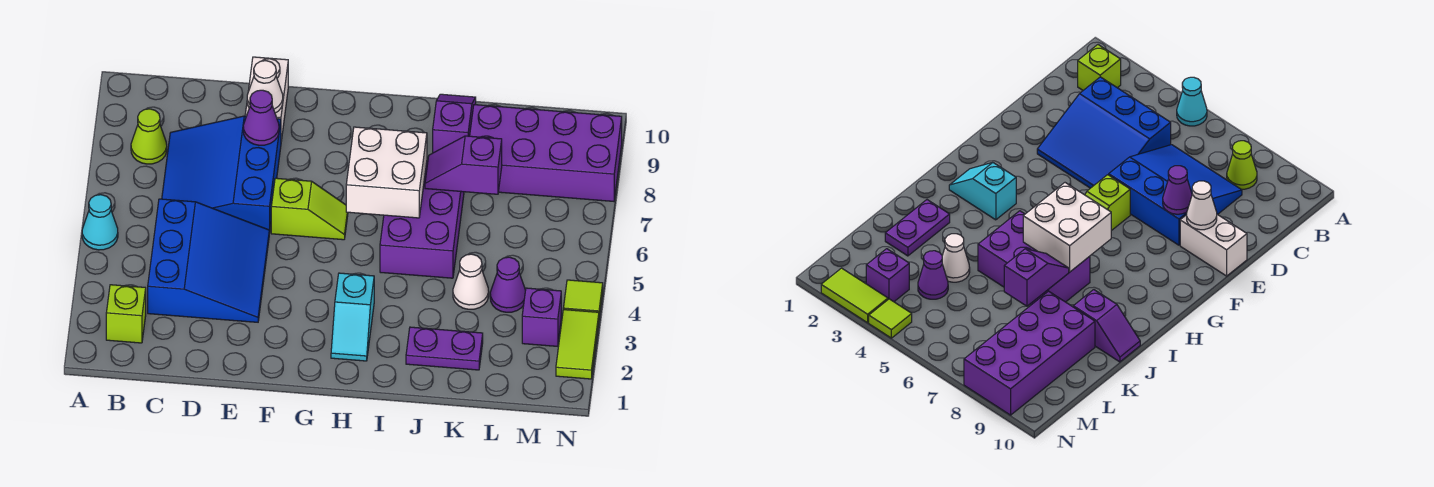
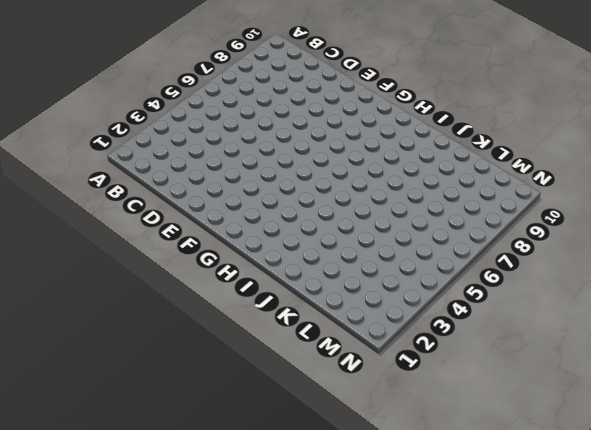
none -> cyan 1x1 cone [82,195,118,250]
none -> lime 1x1 brick [106,285,146,343]
none -> lime 1x1 cone [131,109,167,164]

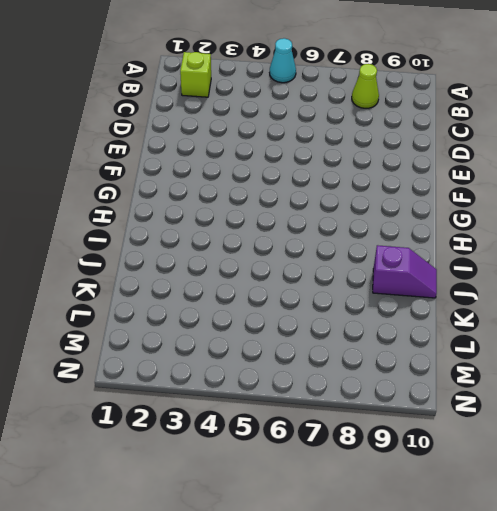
none -> blue 3x3 slope [148,199,269,322]
none -> blue 3x3 slope [162,116,281,233]
none -> white 1x2 brick [245,57,288,141]

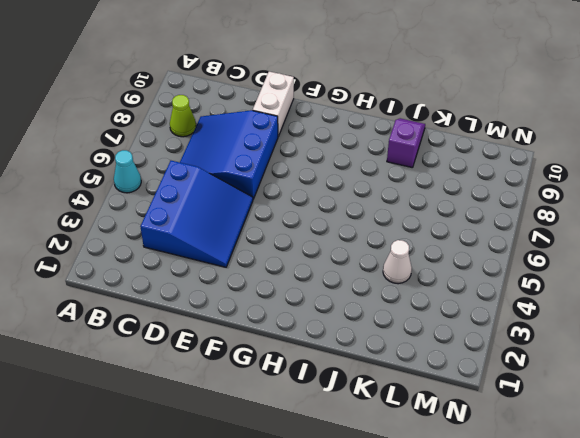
none -> lime 1x1 brick [106,285,146,343]
none -> lime 1x2 slope [271,178,348,240]
none -> cyan 1x2 slope [331,273,374,361]

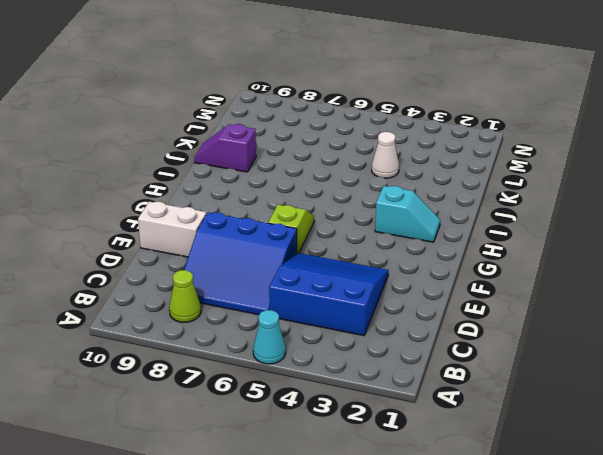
none -> lime 1x1 brick [106,285,146,343]
none -> purple 2x3 brick [380,161,464,278]
none -> purple 1x2 plate [406,327,483,370]

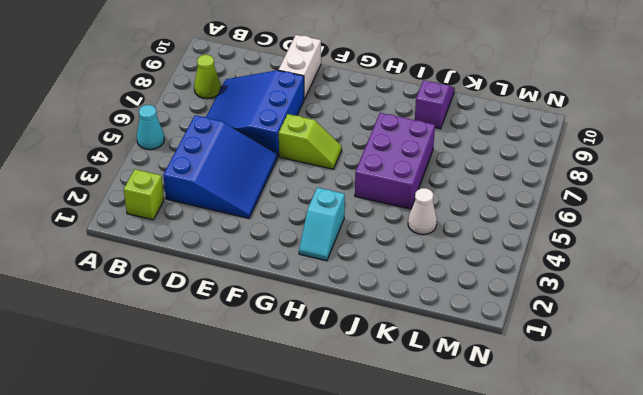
none -> purple 1x2 plate [406,327,483,370]
none -> purple 2x4 brick [470,105,622,201]
none -> purple 1x1 cone [490,257,526,312]

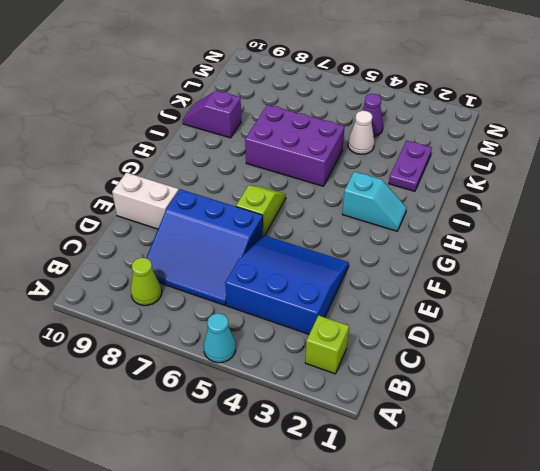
none -> purple 2x4 brick [470,105,622,201]
none -> purple 1x1 brick [522,288,561,346]
none -> lime 1x2 tile [556,310,599,379]

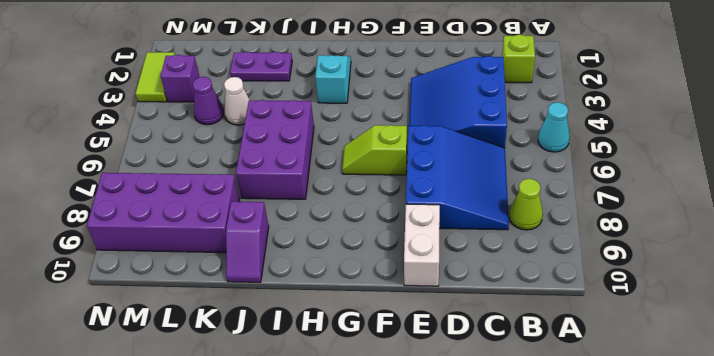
none -> lime 1x1 tile [563,280,603,317]
none -> purple 1x1 cone [243,90,279,145]
none -> white 1x1 cone [247,61,283,113]

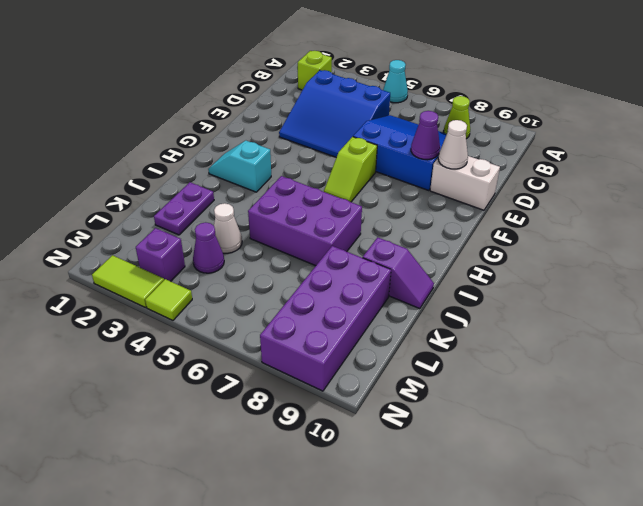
none -> white 2x2 brick [346,127,427,218]
none -> purple 1x2 slope [425,136,502,194]

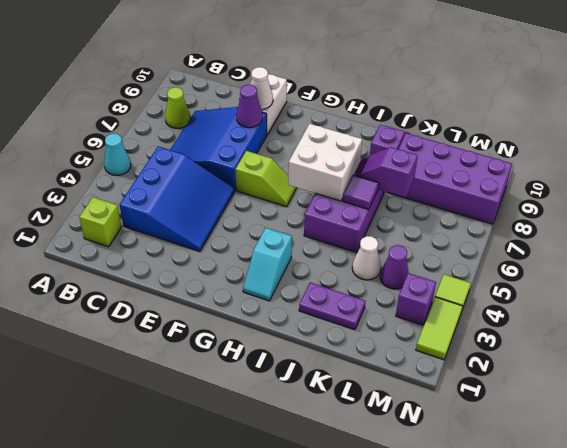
purple 1x1 tile [343,175,379,210] -> none

